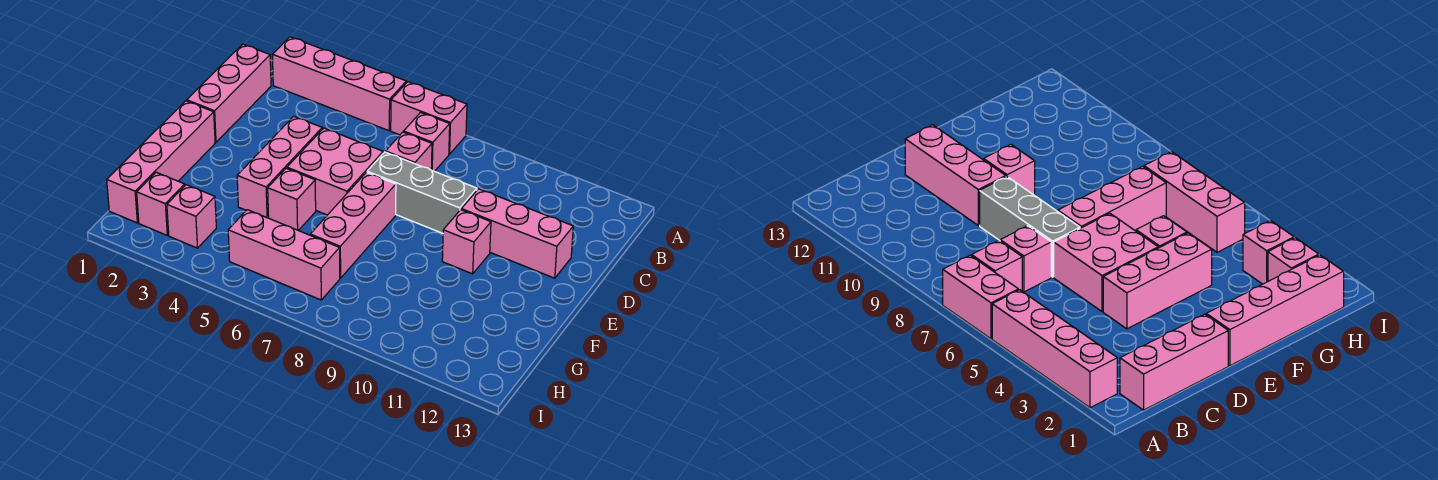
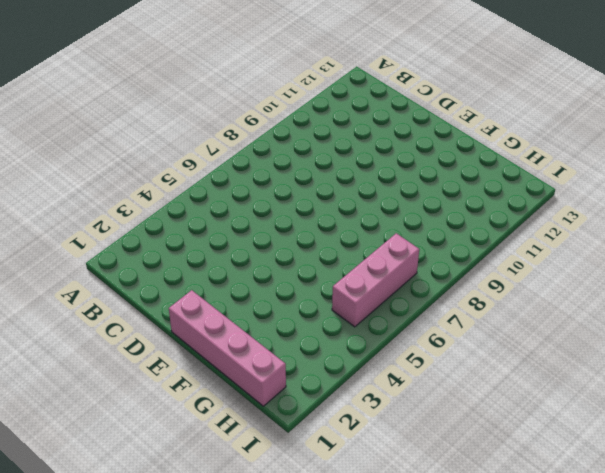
none -> pink 1x4 brick [272,37,406,131]
none -> pink 1x2 brick [391,82,467,154]
none -> pink 1x3 brick [187,44,271,142]

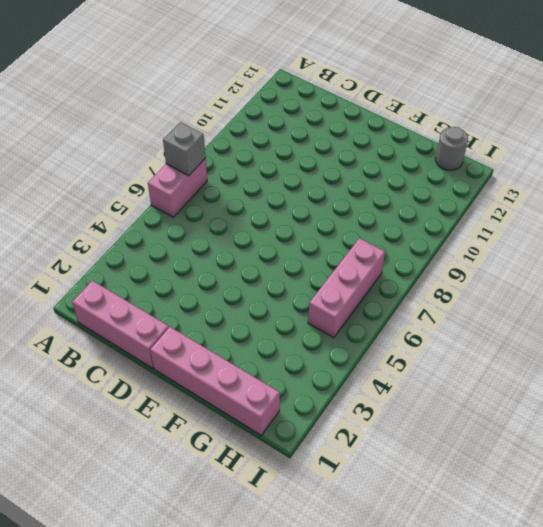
grey 1x1 brick [163,122,206,175] -> none
grey 1x1 round brick [436,127,468,170] -> none
none -> pink 1x4 brick [272,37,406,131]
none -> pink 1x1 brick [404,112,450,171]
none -> pink 1x1 brick [386,132,432,170]

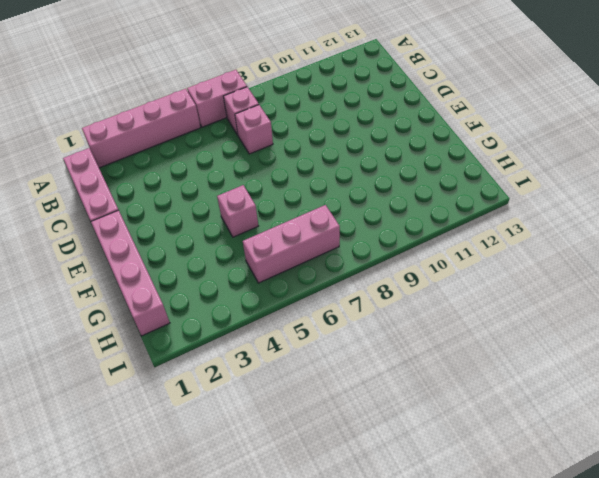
none -> pink 1x3 brick [237,116,322,218]
none -> pink 2x2 brick [287,128,383,215]
none -> grey 1x3 brick [367,152,477,233]

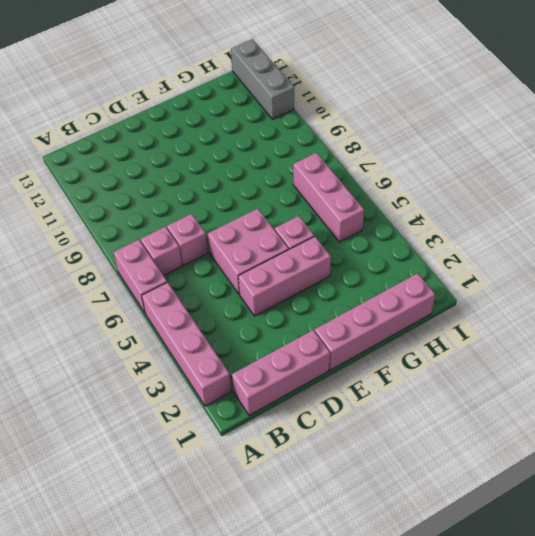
grey 1x3 brick [231,39,294,119] -> grey 1x3 brick moved to [367,152,477,233]
none -> pink 1x3 brick [461,189,573,278]
none -> pink 1x3 brick [310,172,396,278]
none -> pink 1x1 brick [442,210,491,274]

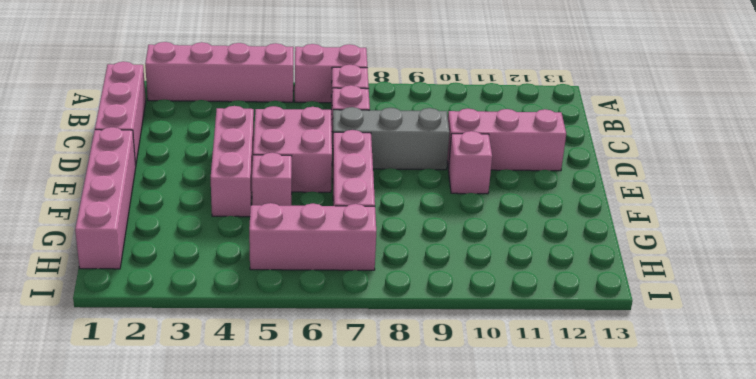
none -> pink 1x1 brick [137,172,185,235]
none -> pink 1x1 brick [167,185,216,248]

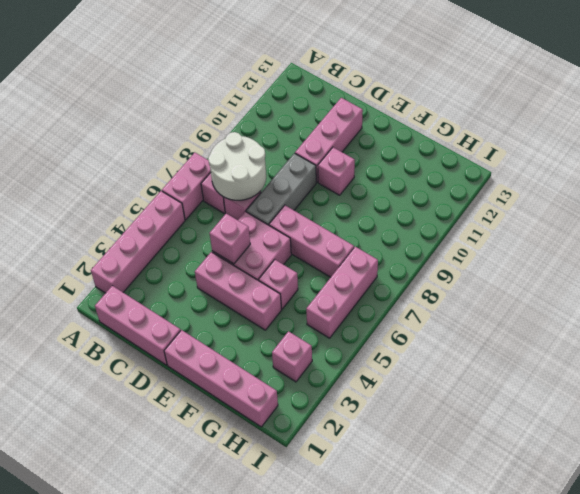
white 2x2 round brick [208,132,266,200] -> none
pink 1x1 brick [209,214,250,264] -> pink 1x1 brick moved to [137,172,185,235]

